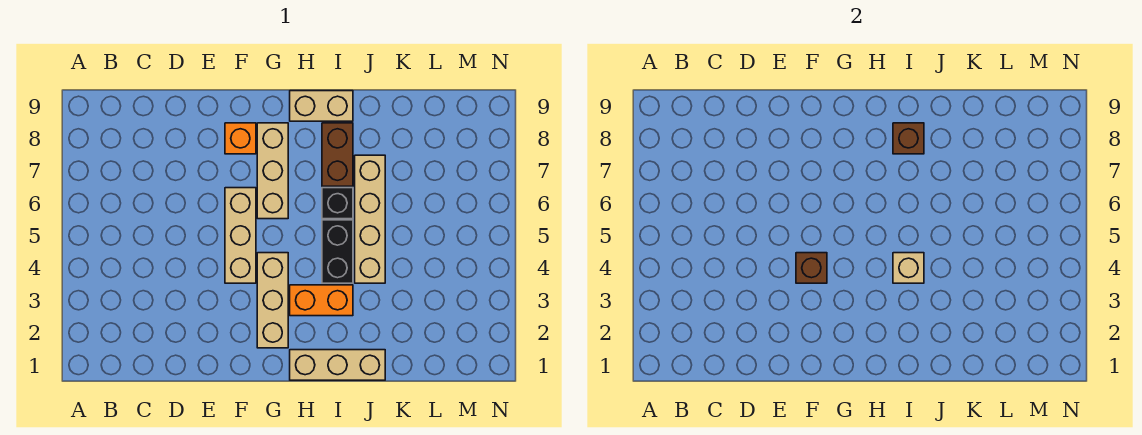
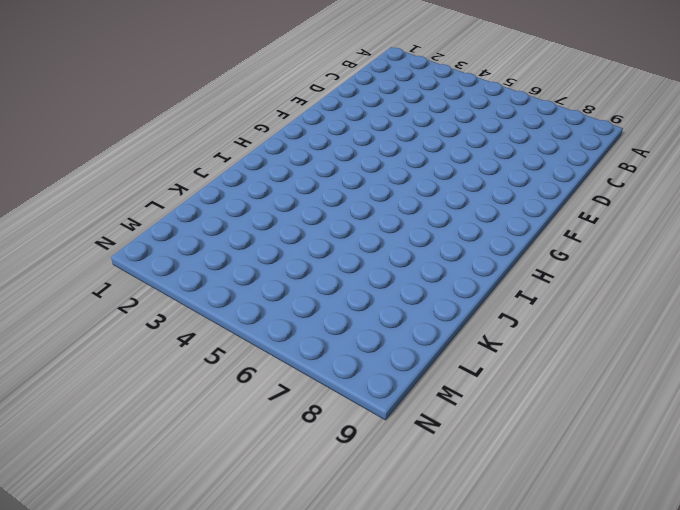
none -> tan 1x3 brick [225,188,256,283]
none -> orange 1x1 brick [225,123,256,154]
none -> tan 1x3 brick [257,253,288,348]

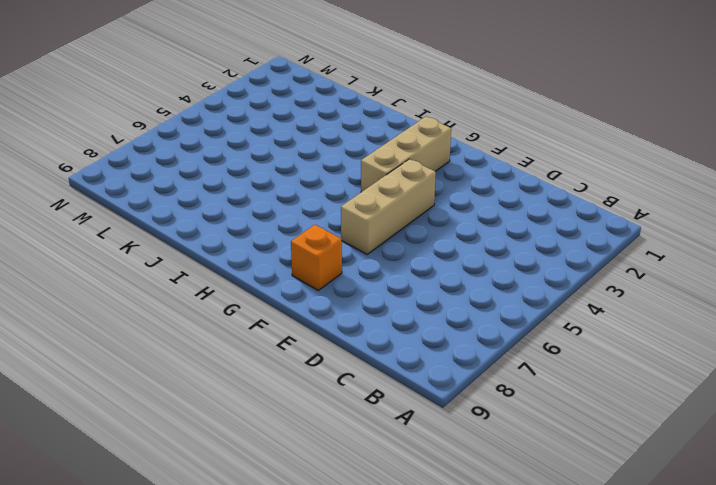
none -> tan 1x3 brick [257,123,288,219]
none -> tan 1x3 brick [290,350,385,380]
none -> orange 1x2 brick [290,285,353,316]

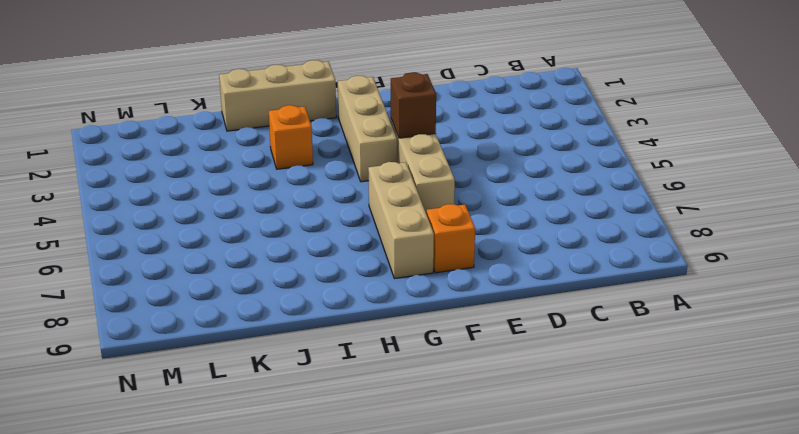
orange 1x1 brick [269,105,313,169] -> orange 1x2 brick [290,285,353,316]
none -> tan 1x2 brick [290,91,353,121]
none -> black 1x2 brick [322,220,353,283]
none -> black 1x1 brick [322,188,353,219]

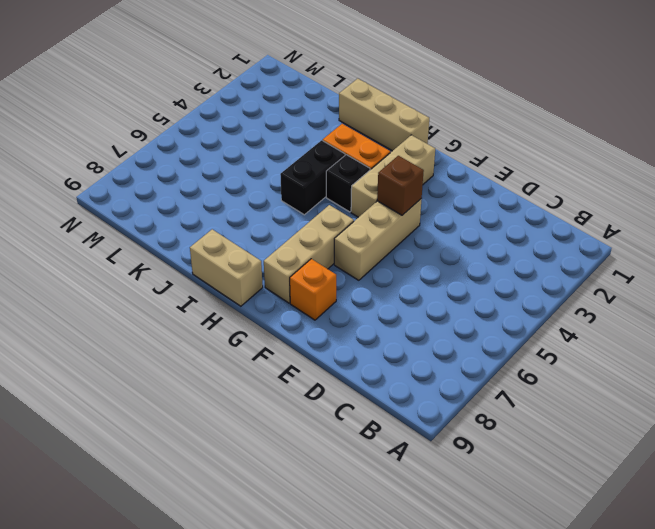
black 1x1 brick [326,155,370,212] -> black 1x1 brick moved to [322,188,353,219]
none -> brown 1x2 brick [322,123,353,186]
none -> tan 1x4 brick [355,155,385,283]
none -> tan 1x1 brick [893,253,924,283]

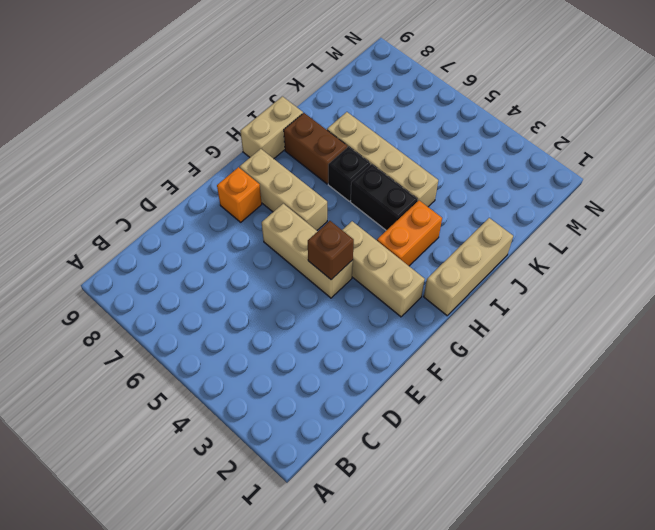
none -> tan 1x1 brick [893,253,924,283]
none -> brown 1x1 brick [893,123,924,154]

